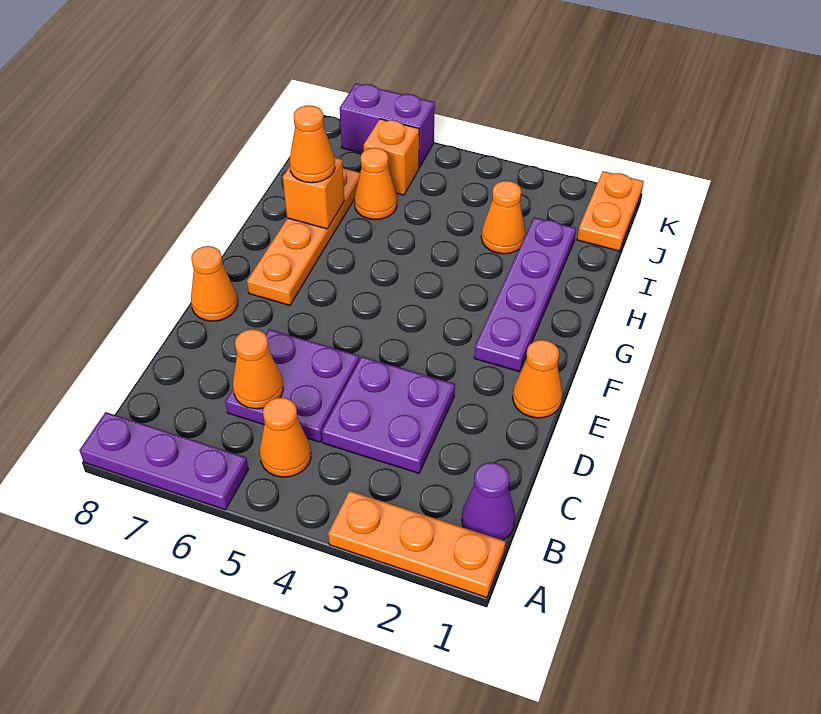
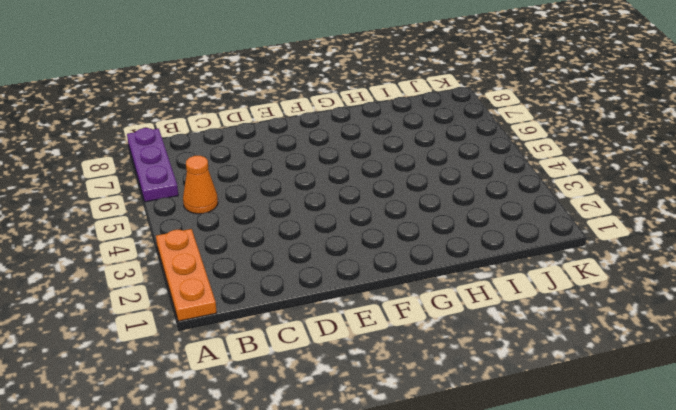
none -> purple 1x1 cone [462,462,515,540]
none -> purple 2x2 plate [322,356,455,473]
none -> purple 2x2 plate [225,329,359,442]

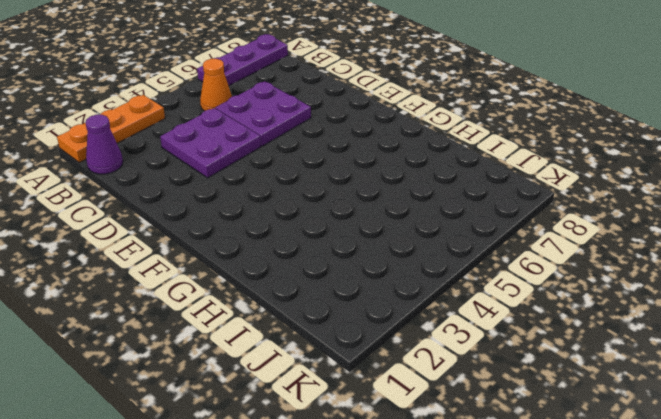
none -> orange 1x1 cone [513,340,562,418]
none -> orange 1x1 cone [191,246,238,321]
none -> purple 1x4 plate [474,217,576,371]

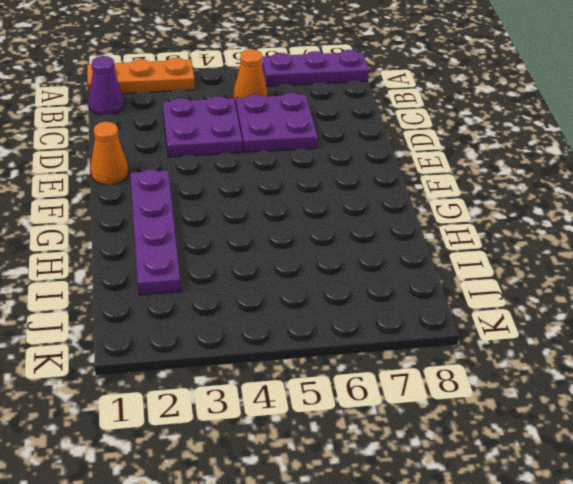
none -> orange 1x1 cone [191,246,238,321]
none -> orange 1x4 plate [247,168,360,305]
none -> orange 1x1 cone [481,181,526,254]

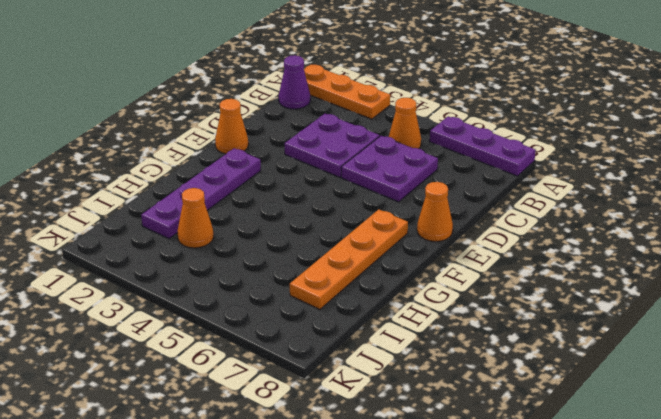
none -> orange 1x1 cone [354,148,397,220]
none -> orange 1x2 plate [577,171,644,251]
none -> orange 1x1 brick [364,119,419,195]

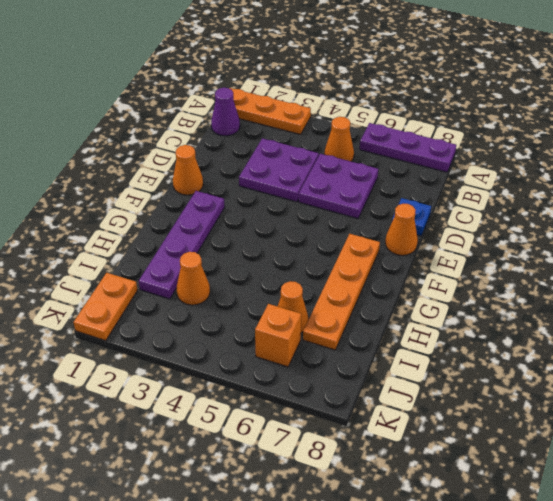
blue 1x1 plate [392,198,431,236] -> none
none -> purple 1x2 brick [340,83,435,168]
none -> orange 1x1 cone [233,329,283,409]
none -> orange 1x1 brick [283,157,344,229]

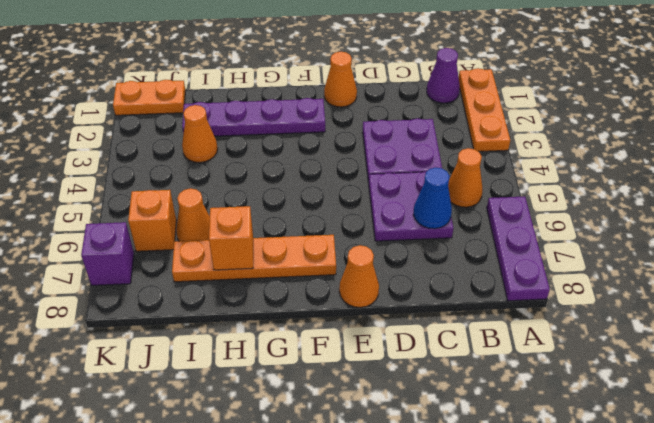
blue 1x1 cone [413,167,452,229] -> orange 1x1 cone [233,329,283,409]
purple 1x1 brick [81,222,134,285] -> purple 1x2 brick [340,83,435,168]
none -> orange 1x1 cone [289,105,335,183]

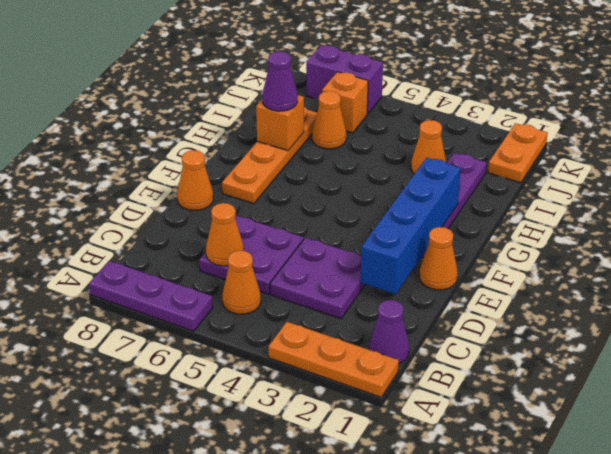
blue 1x4 brick [361,158,461,294] -> none
purple 1x1 cone [263,51,298,111] -> orange 1x1 cone [289,105,335,183]

